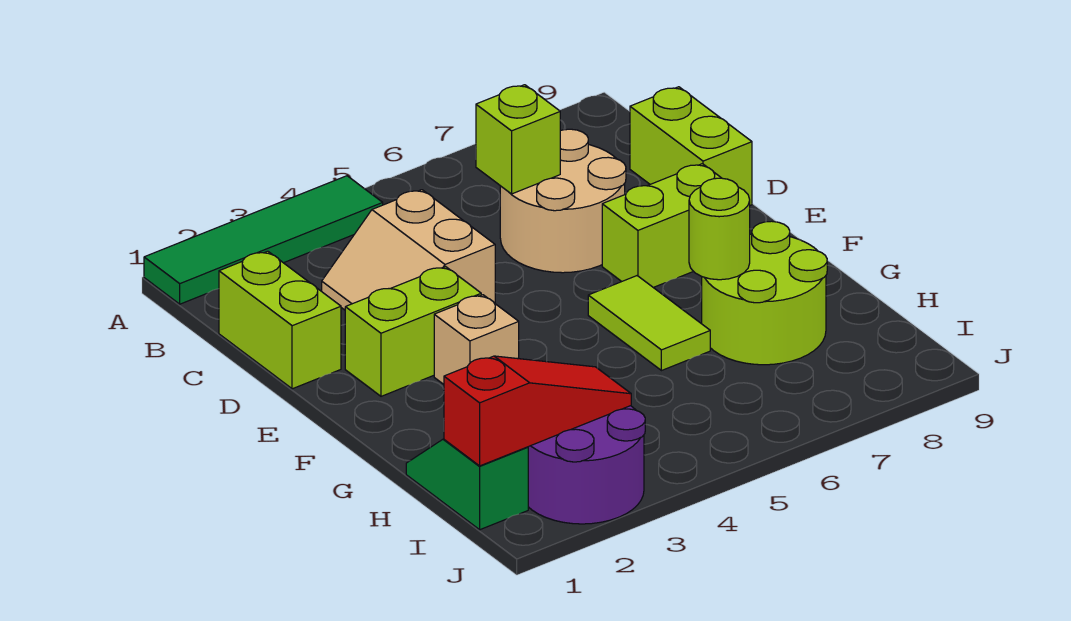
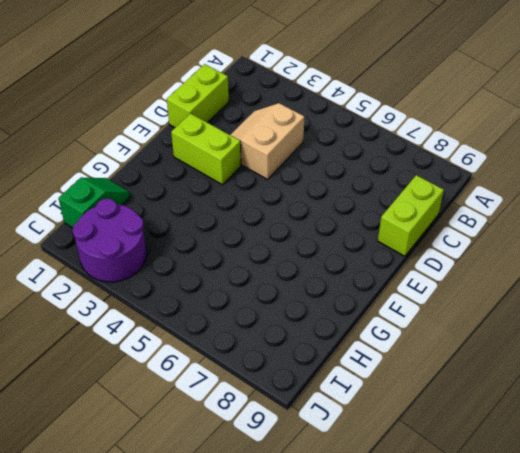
none -> green 1x4 tile [144,176,383,304]
none -> tan 2x2 round brick [500,129,626,273]
none -> lime 1x2 brick [602,164,721,287]

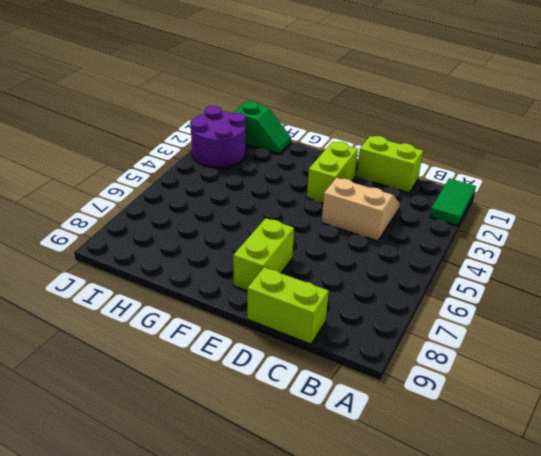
green 1x2 tile [430,178,476,226] -> green 1x4 tile [144,176,383,304]
none -> tan 2x2 round brick [500,129,626,273]
none -> tan 1x1 brick [434,295,519,384]
none -> lime 1x2 tile [588,276,710,371]

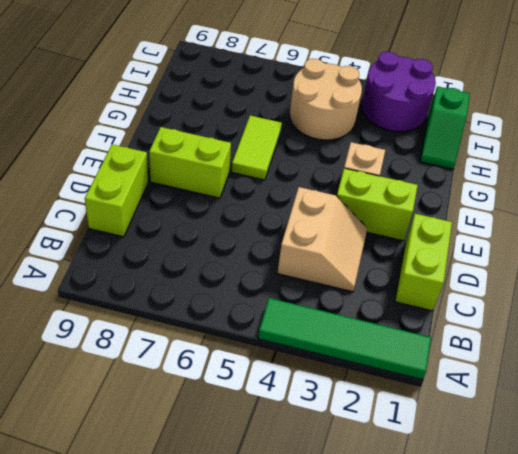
tan 2x2 round brick [290,59,362,140] -> tan 2x2 round brick moved to [500,129,626,273]
none -> lime 2x2 round brick [702,221,827,365]
none -> lime 1x1 brick [476,85,560,194]
none -> lime 1x1 round brick [689,178,750,280]

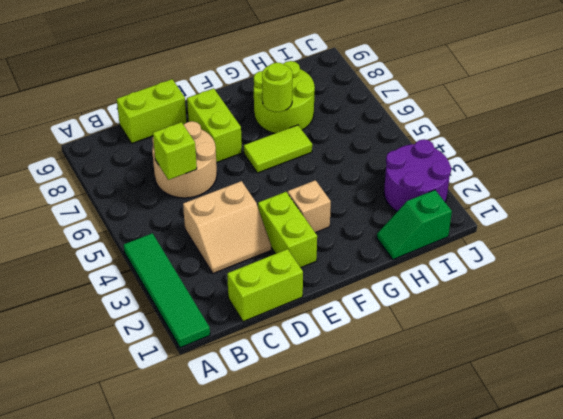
none -> red 1x3 slope [444,356,631,466]

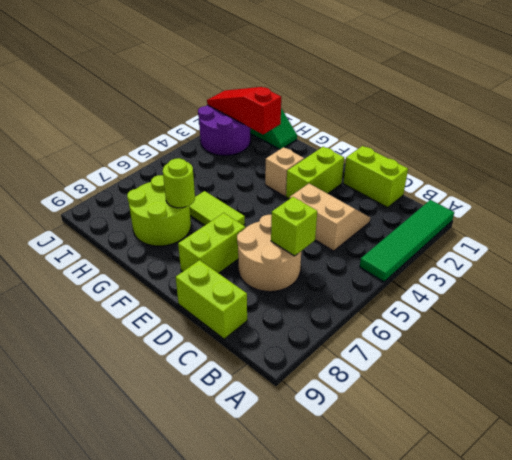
red 1x3 slope [207,87,281,134] -> red 1x3 slope turned to [444,356,631,466]

